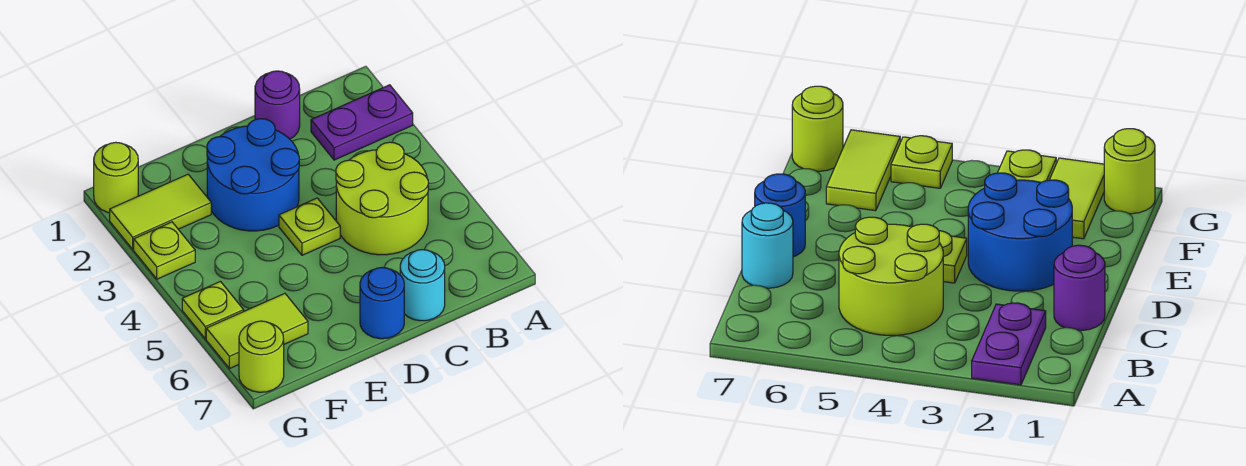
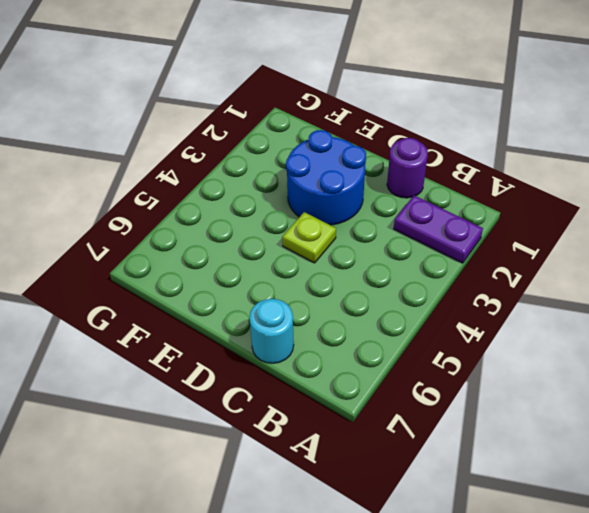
none -> lime 2x2 round brick [336,142,428,255]
none -> blue 1x1 round brick [360,268,404,339]
none -> lime 1x2 tile [110,174,211,249]

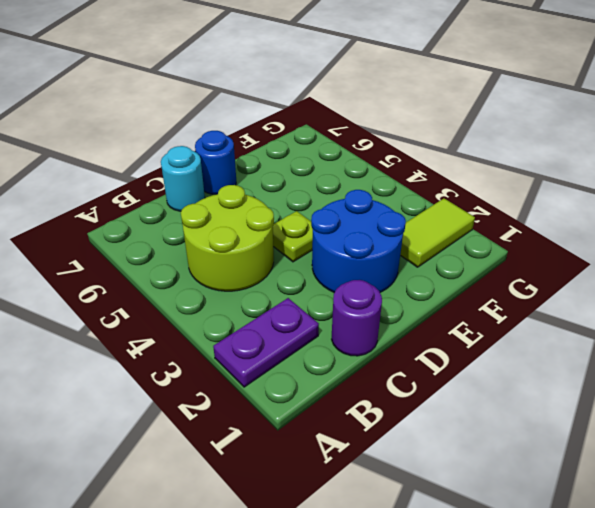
none -> lime 1x2 tile [206,293,308,369]
none -> lime 1x1 round brick [94,142,138,213]
none -> lime 1x1 plate [134,222,195,279]

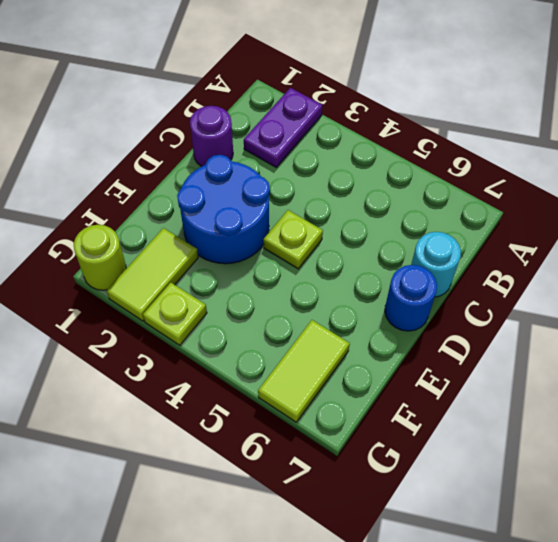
none -> lime 2x2 round brick [336,142,428,255]
none -> lime 1x1 plate [182,282,244,339]
none -> lime 1x1 round brick [239,321,284,392]

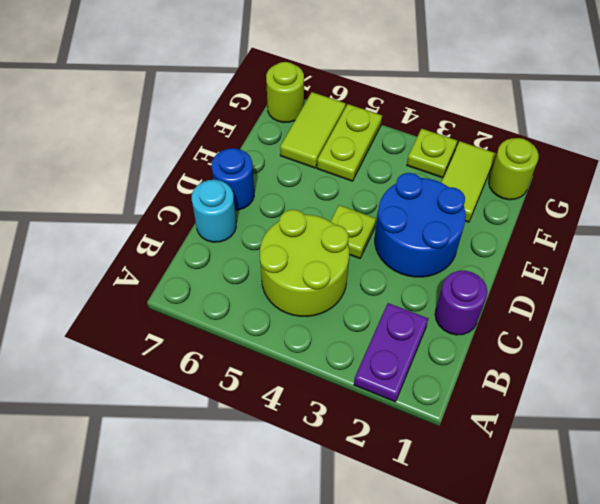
lime 1x2 plate [317,104,382,181] -> lime 1x1 plate [182,282,244,339]

